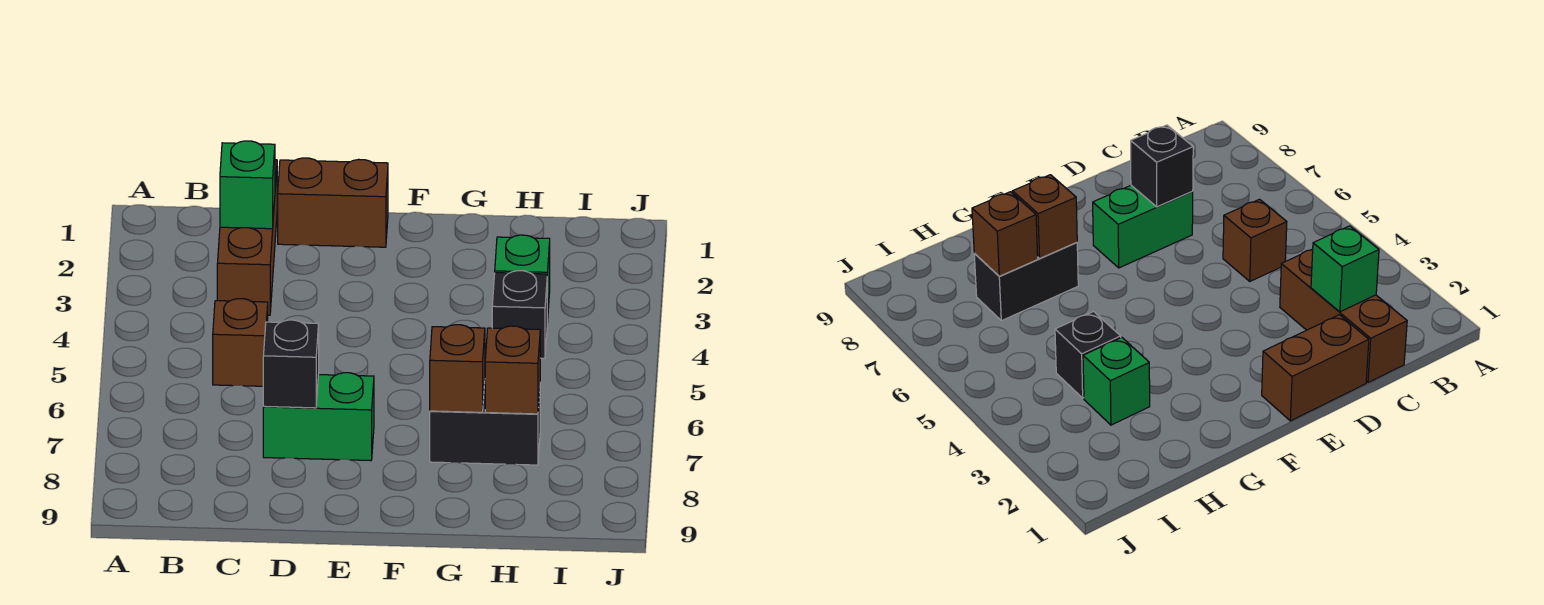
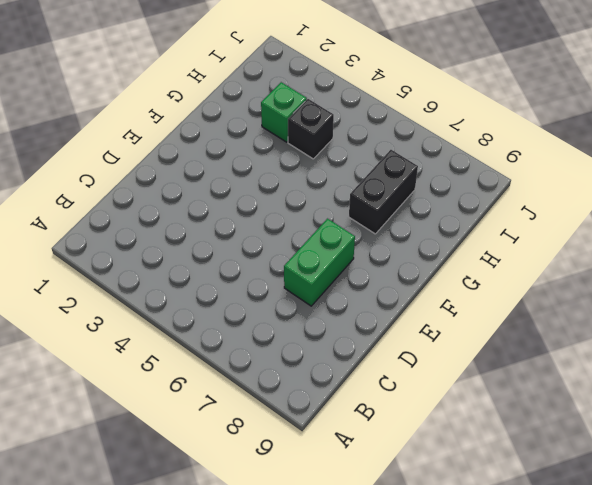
none -> brown 1x3 brick [217,160,277,315]
none -> brown 1x1 brick [213,299,268,386]

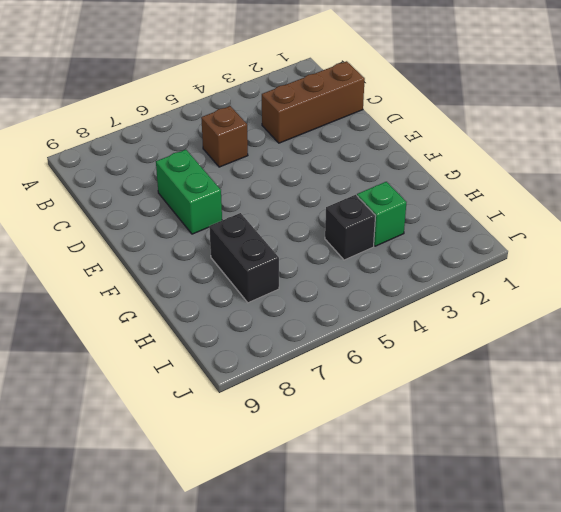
none -> brown 1x2 brick [277,158,388,247]
none -> green 1x1 brick [220,141,275,229]

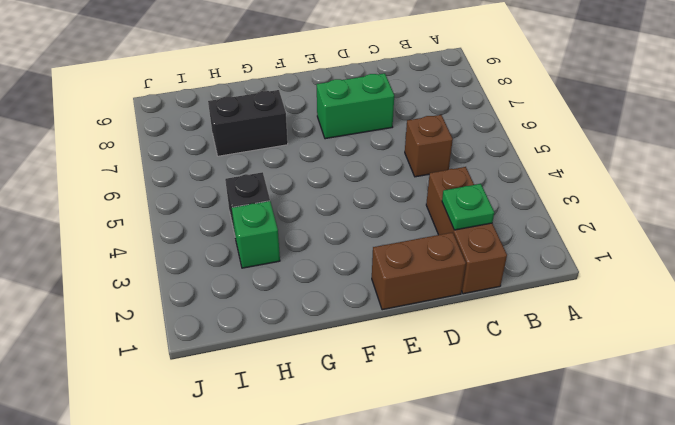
green 1x1 plate [442,184,494,230] -> green 1x1 brick [220,141,275,229]
none -> black 1x1 brick [263,320,319,408]
none -> brown 1x1 brick [430,325,485,412]

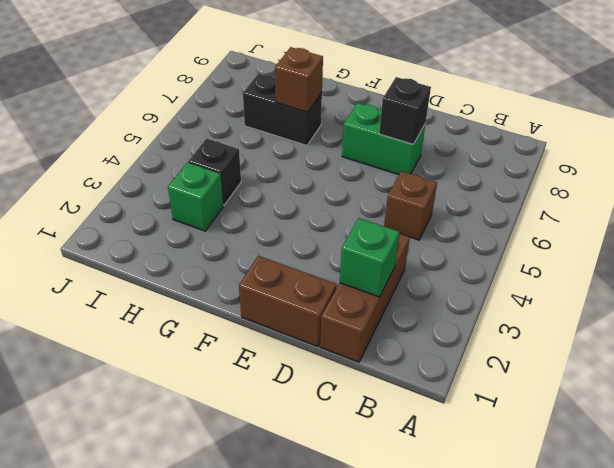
none -> brown 1x1 brick [485,326,540,414]

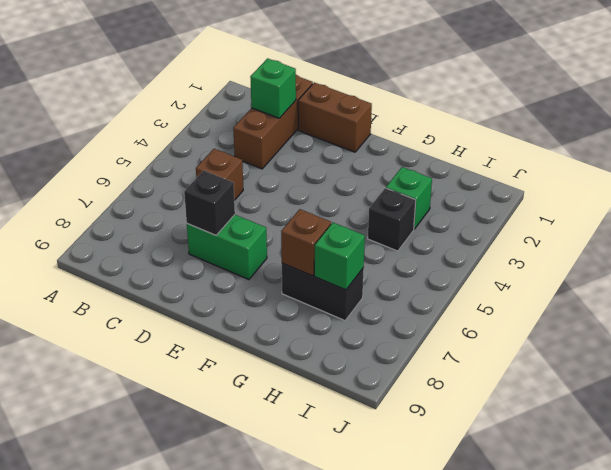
green 1x1 brick [314,223,365,290] -> brown 1x1 brick [485,326,540,414]

